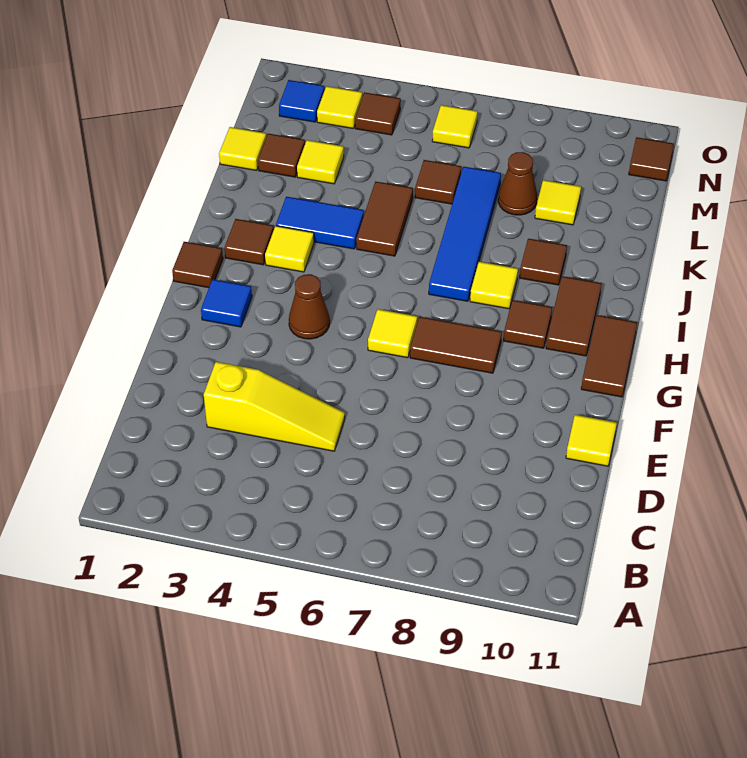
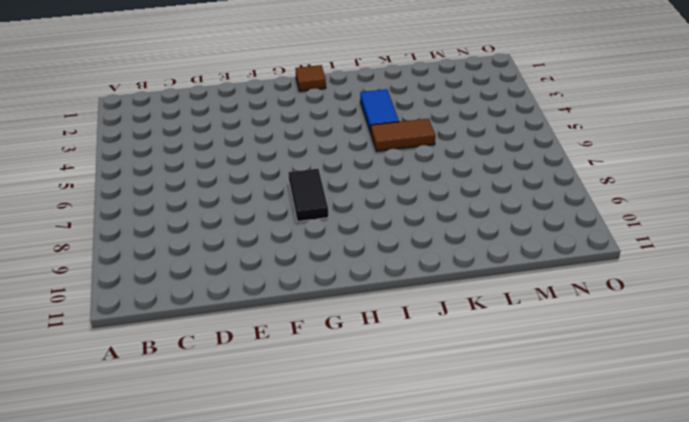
black 1x2 tile [288,169,328,222] -> brown 1x2 tile [410,317,502,373]
none -> yellow 1x3 slope [204,362,345,451]
none -> yellow 1x1 tile [566,415,617,466]
none -> blue 1x1 tile [201,279,252,327]

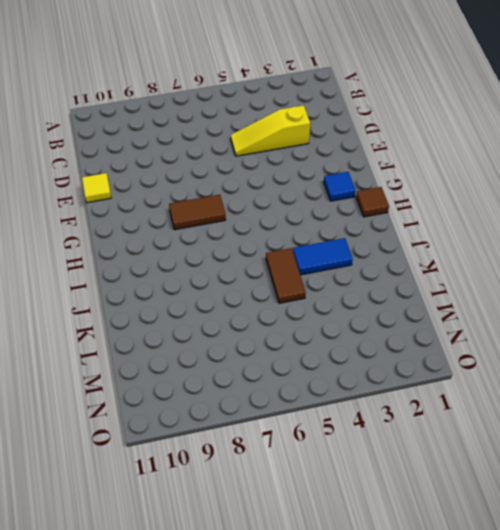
none -> brown 1x1 cone [289,274,330,339]
none -> yellow 1x1 tile [368,309,417,358]
none -> brown 1x2 tile [581,315,637,397]

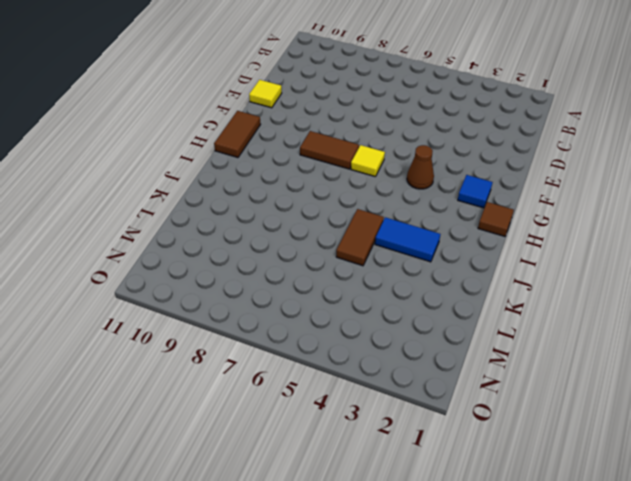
none -> yellow 1x3 slope [204,362,345,451]
none -> brown 1x1 tile [504,300,552,348]
none -> brown 1x2 tile [546,276,602,356]

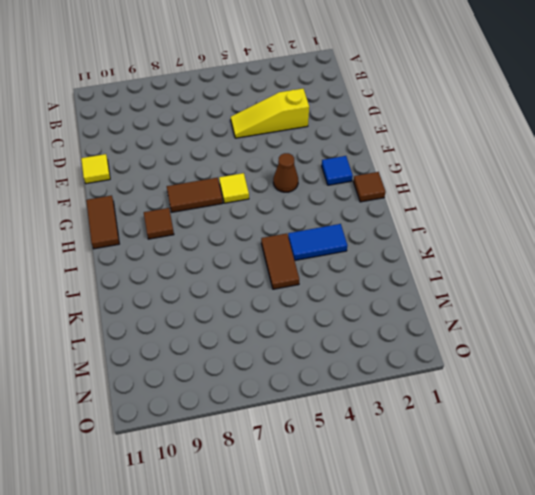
none -> brown 1x2 tile [546,276,602,356]
none -> brown 1x1 tile [225,219,274,265]
none -> yellow 1x1 tile [265,226,314,272]

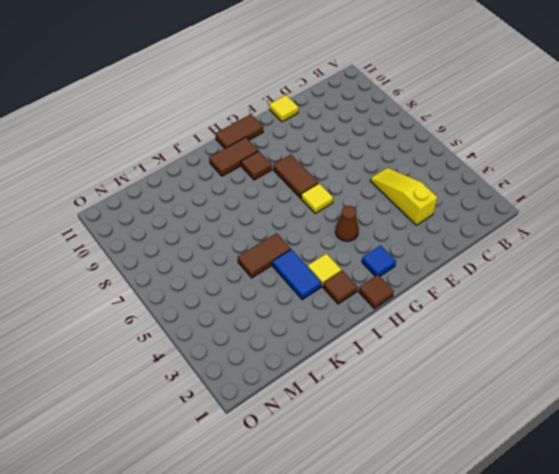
none -> blue 1x4 tile [429,167,501,301]
none -> yellow 1x1 tile [470,262,518,309]
none -> brown 1x1 tile [520,239,567,285]

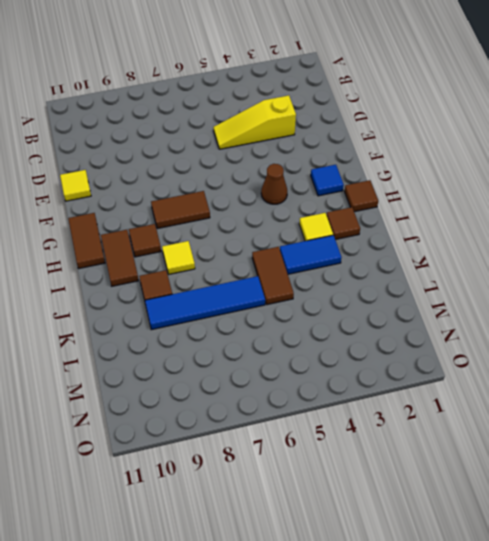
blue 1x4 tile [145,276,265,330] -> blue 1x4 tile turned to [429,167,501,301]
none -> yellow 1x1 tile [368,309,417,358]
none -> yellow 1x1 tile [219,127,266,170]
none -> brown 1x1 tile [258,134,305,177]

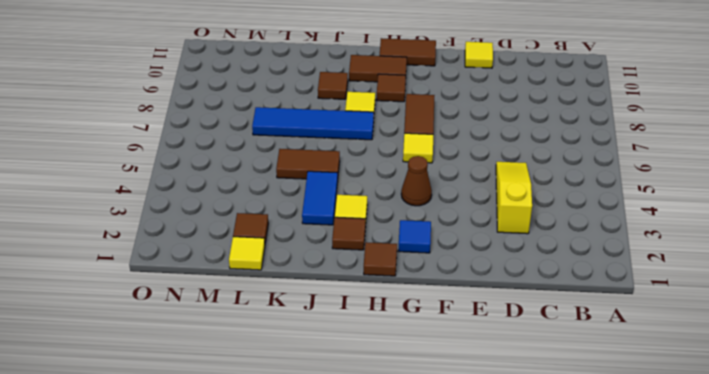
none -> yellow 1x1 tile [297,140,344,184]
none -> brown 1x1 tile [415,160,461,204]
none -> brown 1x1 cone [498,152,537,215]

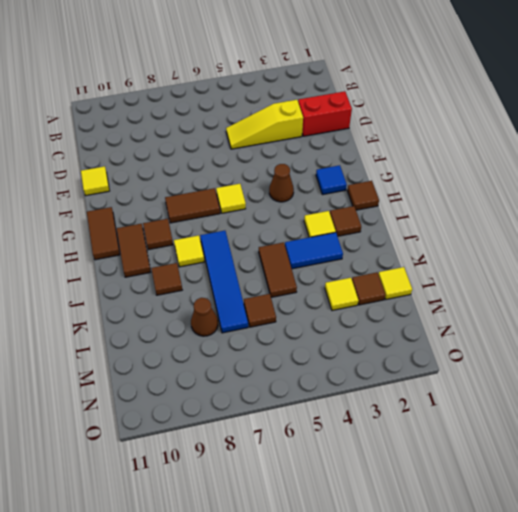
red 1x2 brick [298,91,352,136] -> none
none -> yellow 1x1 tile [535,180,581,225]
none -> blue 1x1 tile [279,80,325,122]
none -> yellow 1x1 tile [317,86,362,128]

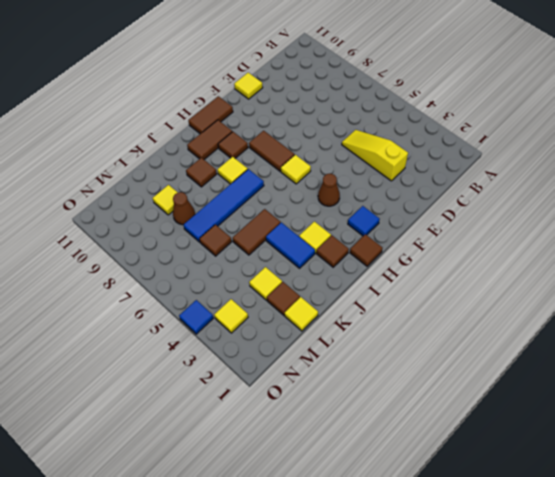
blue 1x1 tile [179,300,213,334] -> blue 1x1 tile moved to [279,80,325,122]
none -> brown 1x1 tile [355,92,401,135]
none -> yellow 1x1 tile [432,105,478,148]
none -> brown 1x1 tile [629,137,674,181]

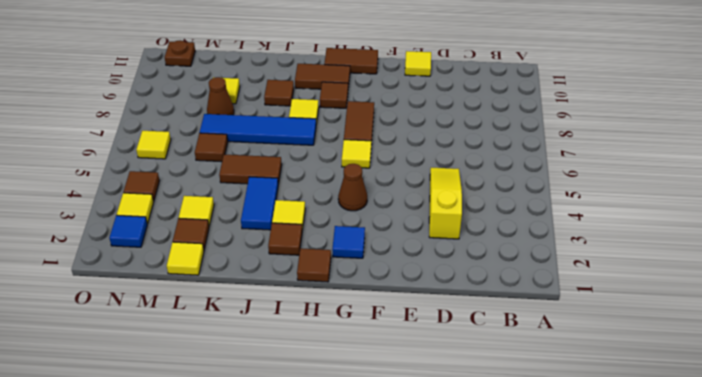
brown 1x1 plate [165,40,195,66] -> brown 1x1 tile [629,137,674,181]

